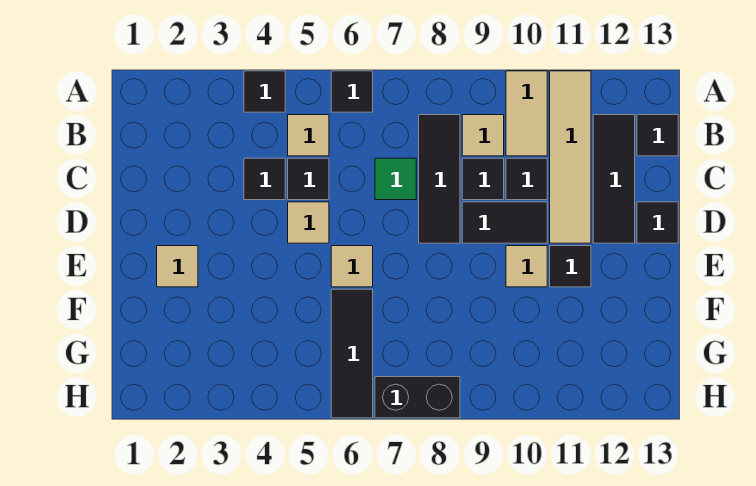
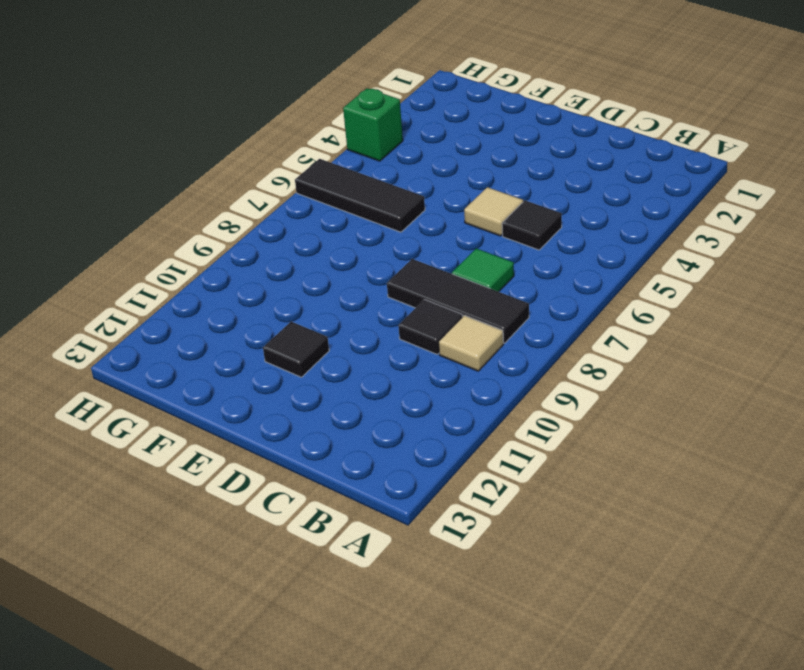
green 1x1 brick [343,88,403,161] -> none
none -> black 1x1 tile [244,71,285,112]
none -> black 1x1 tile [331,71,373,112]
none -> tan 1x2 tile [506,71,547,156]

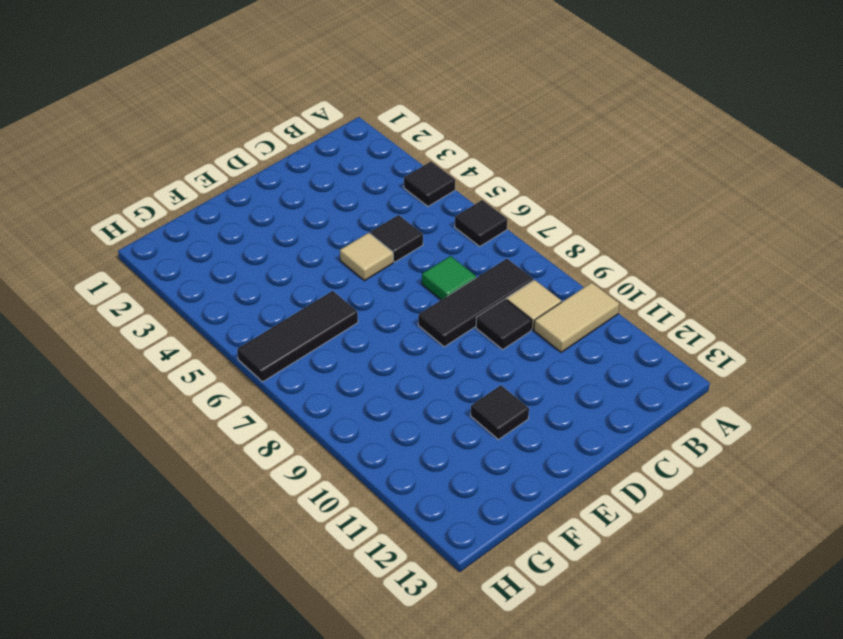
none -> tan 1x4 tile [550,71,591,243]
none -> tan 1x1 tile [288,115,329,156]
none -> black 1x3 tile [593,115,635,243]

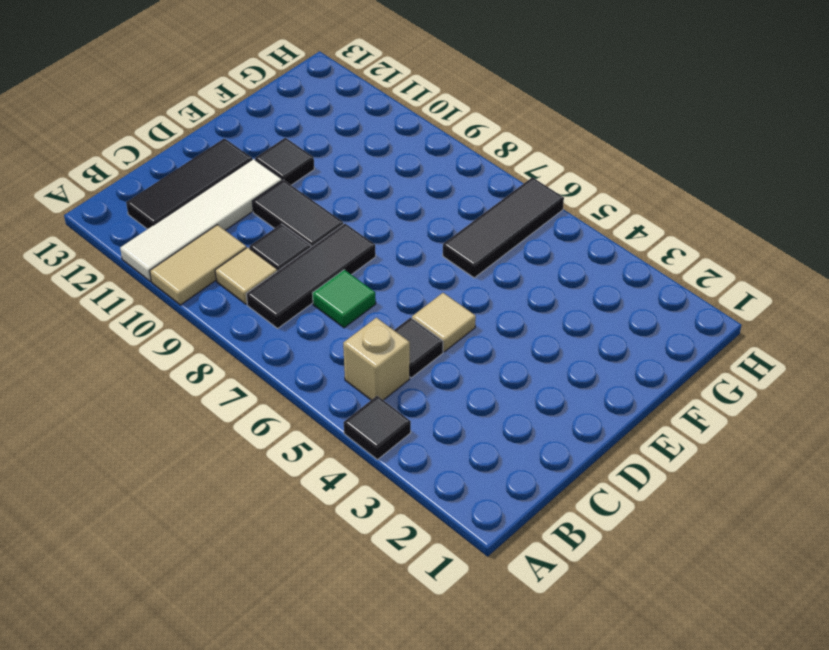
white 1x4 tile [120,159,282,282] -> tan 1x4 tile [550,71,591,243]
tan 1x1 brick [343,318,410,400] -> tan 1x1 tile [288,115,329,156]
none -> black 1x1 tile [331,71,373,112]
none -> black 1x1 tile [637,115,678,156]
none -> black 1x1 tile [244,158,285,200]

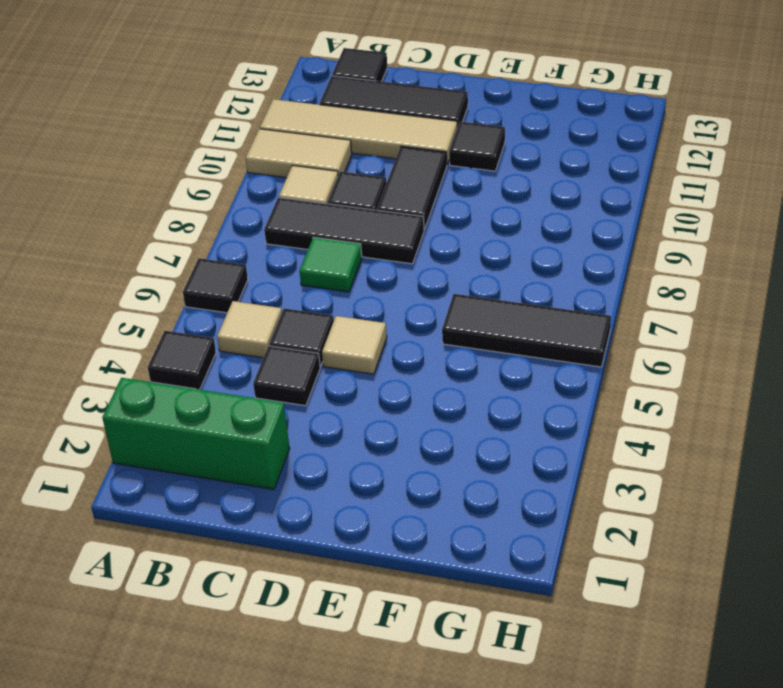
green 1x3 brick [102,378,290,489] -> none
none -> black 1x1 tile [506,158,547,200]
none -> black 1x1 tile [637,202,678,243]
none -> tan 1x1 tile [157,246,198,287]

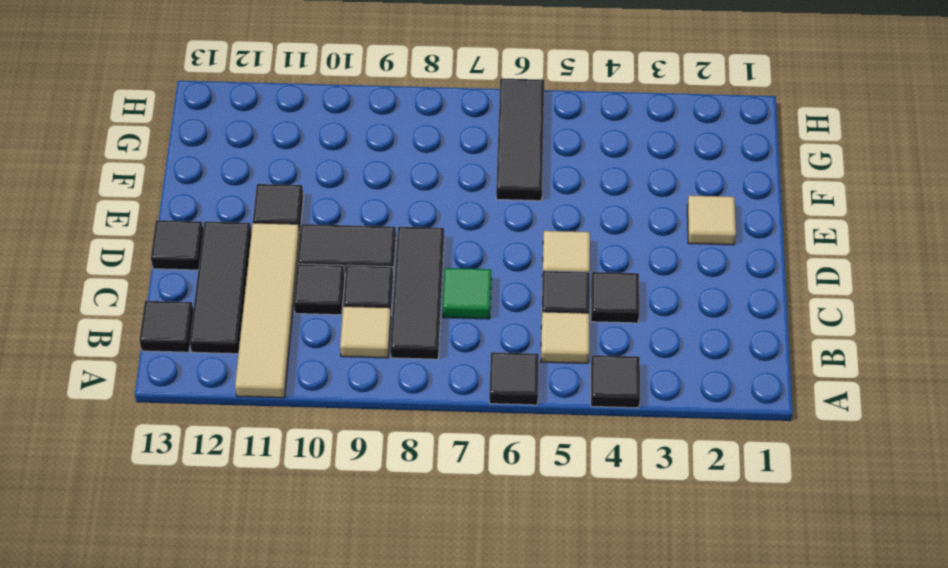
none -> tan 1x2 tile [506,71,547,156]
none -> tan 1x1 tile [331,246,373,287]
none -> tan 1x1 tile [506,246,547,287]

